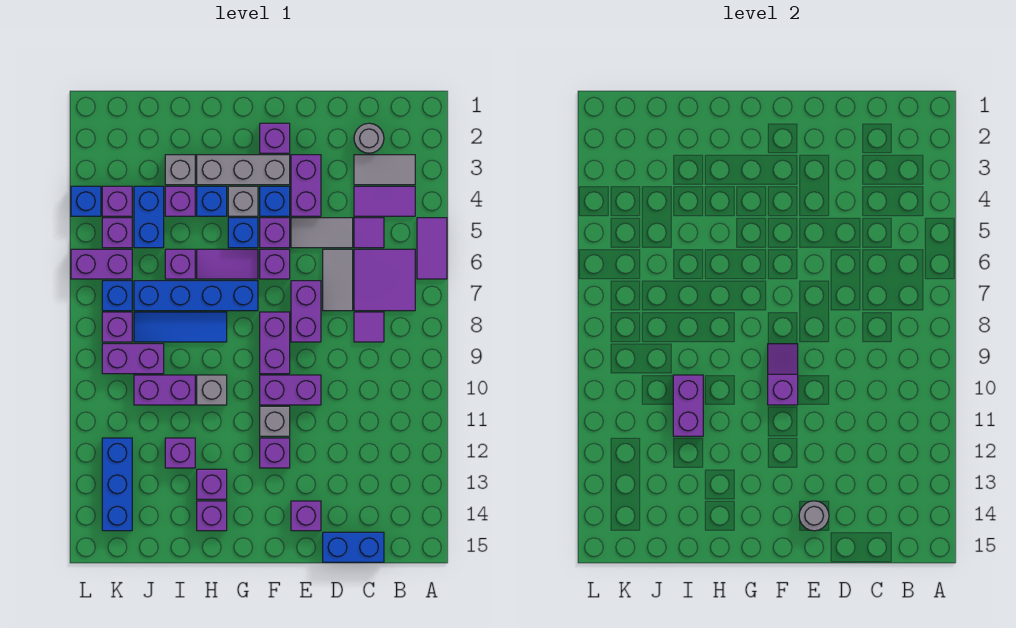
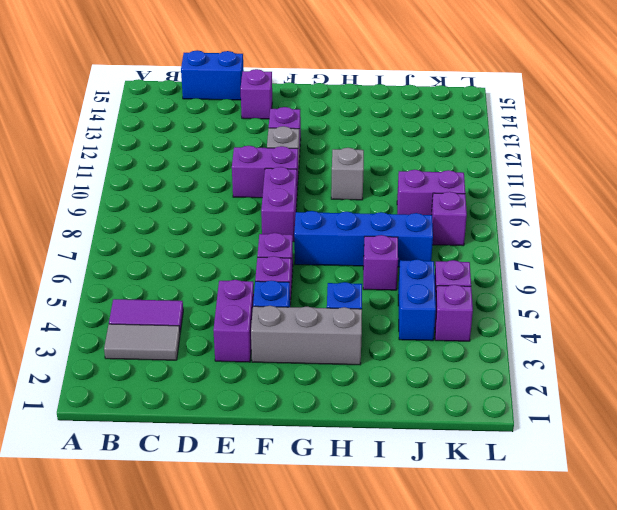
none -> purple 1x2 tile [417,218,447,279]
none -> purple 2x2 tile [354,249,415,311]
none -> grey 1x1 round brick [354,123,384,153]
none -> purple 1x1 tile [354,218,384,248]

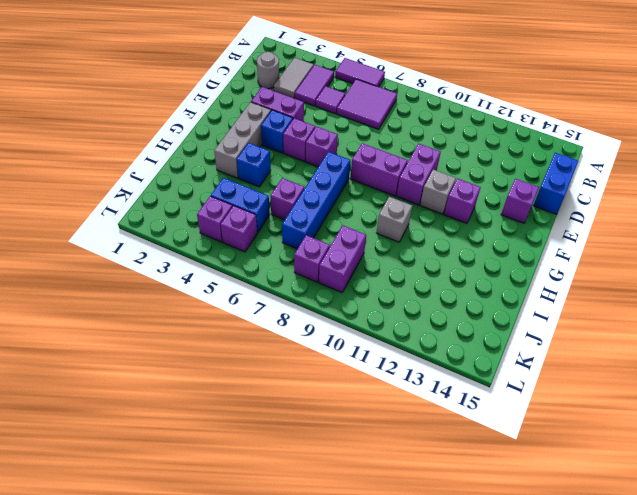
none -> purple 1x1 tile [354,312,384,342]
none -> grey 1x2 tile [291,218,353,248]
none -> grey 1x2 tile [323,249,353,311]
none -> purple 1x2 brick [291,281,321,342]

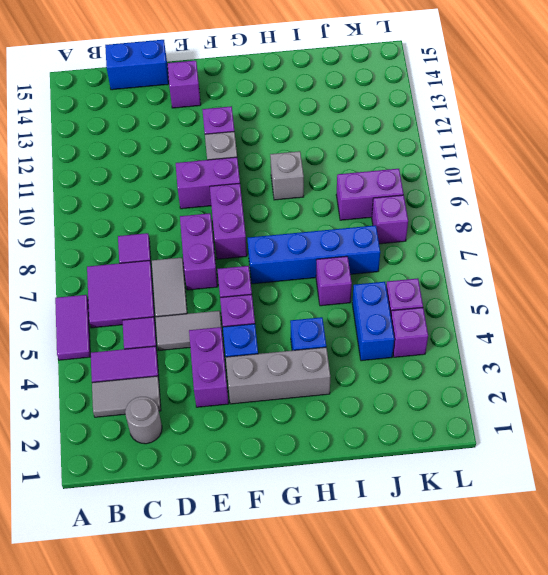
none -> purple 1x1 brick [260,123,290,153]
none -> grey 1x1 brick [228,186,258,216]
none -> blue 1x1 brick [228,218,258,248]
none -> purple 1x2 tile [197,249,258,279]

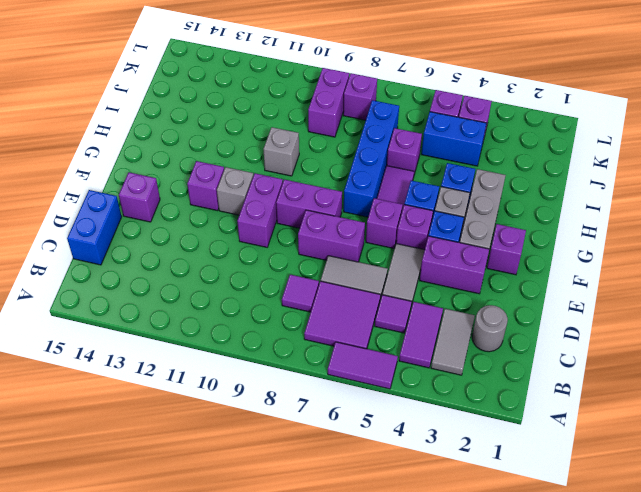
none -> blue 1x3 tile [134,312,227,342]
none -> purple 1x1 brick [197,469,227,499]
none -> purple 1x1 brick [197,501,227,531]
none -> grey 1x1 brick [165,155,195,185]

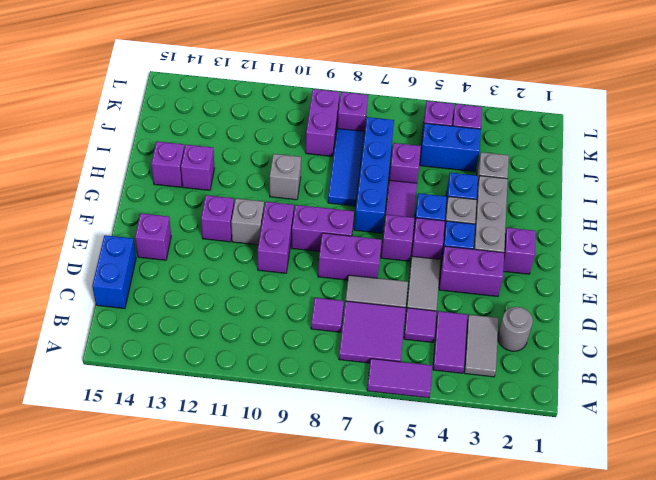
none -> purple 1x1 brick [165,186,195,216]
none -> purple 1x2 brick [134,375,195,405]
none -> purple 1x1 brick [165,438,195,468]
none -> purple 1x2 brick [71,249,132,279]

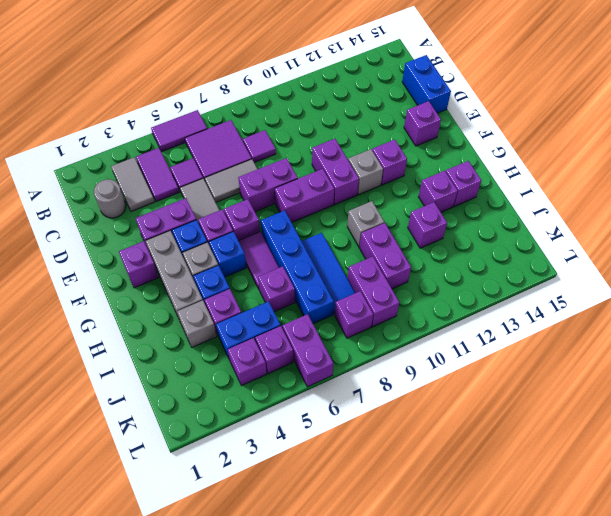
none -> blue 1x1 brick [102,281,132,311]
none -> blue 1x3 brick [102,438,132,531]
none -> blue 1x1 brick [71,186,101,216]
none -> grey 1x1 round brick [799,501,829,531]

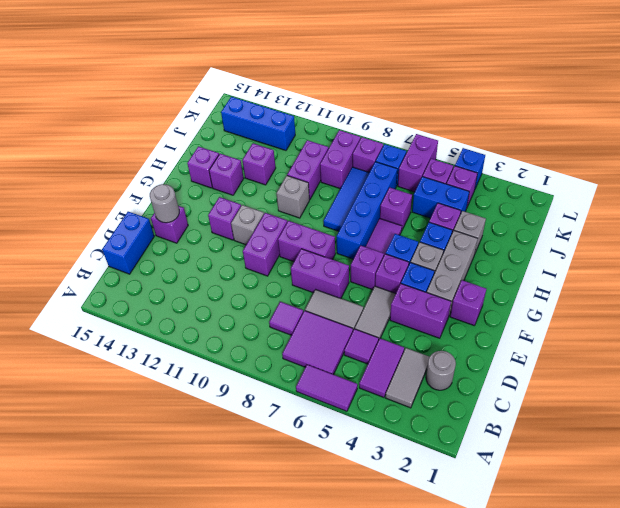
none -> purple 1x2 slope [768,344,798,405]
none -> purple 1x2 brick [673,375,703,436]

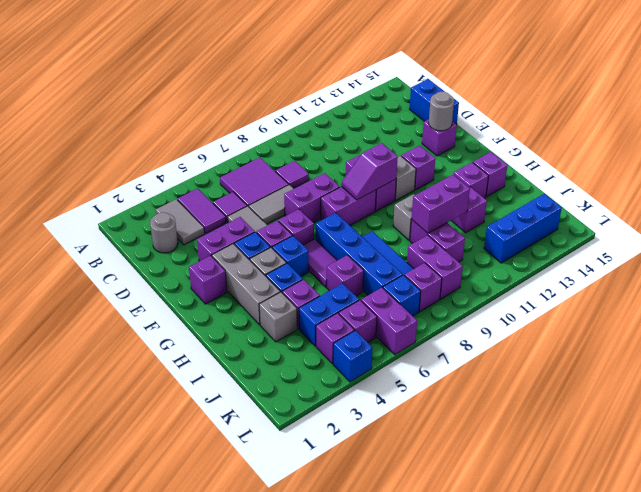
none -> purple 1x2 tile [417,218,447,279]

